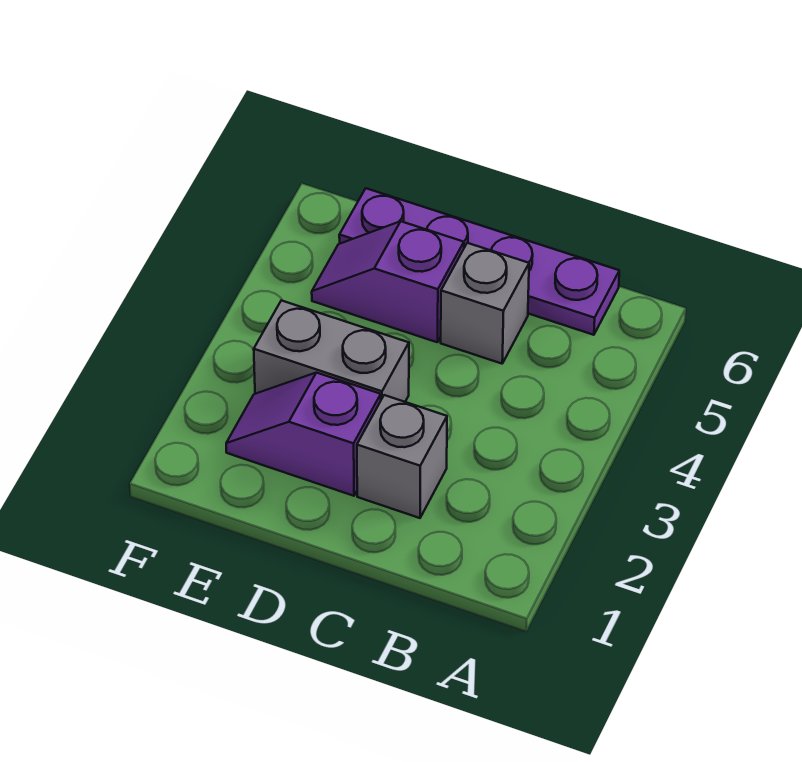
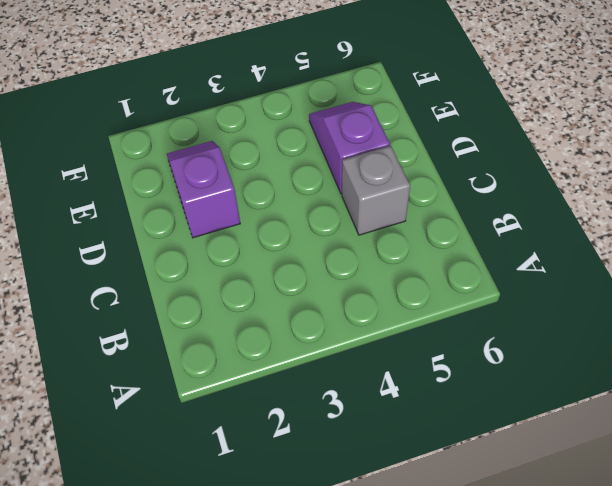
none -> purple 1x4 plate [339,188,619,335]
none -> grey 1x1 brick [357,395,447,518]

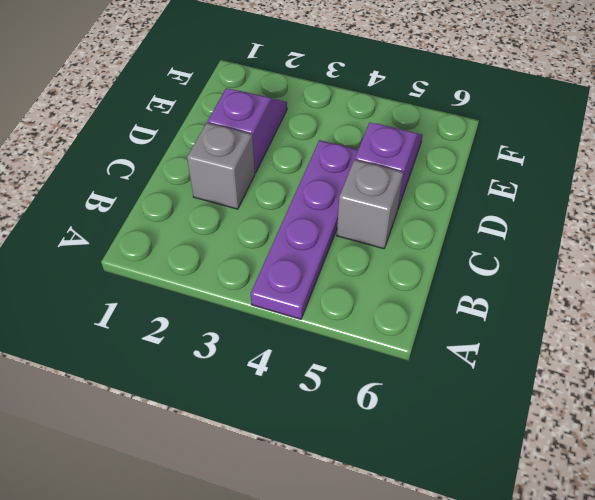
purple 1x4 plate [251,140,358,319] -> purple 1x4 plate moved to [339,188,619,335]
none -> grey 1x2 brick [254,300,409,402]

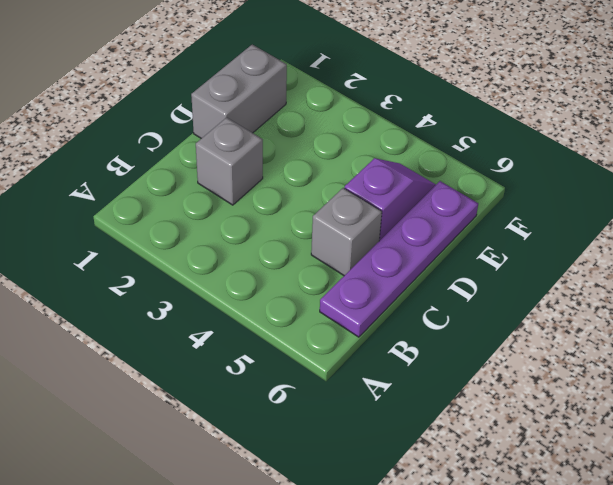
grey 1x2 brick [191,45,287,139] -> grey 1x2 brick moved to [254,300,409,402]
none -> purple 1x2 slope [226,373,381,496]

